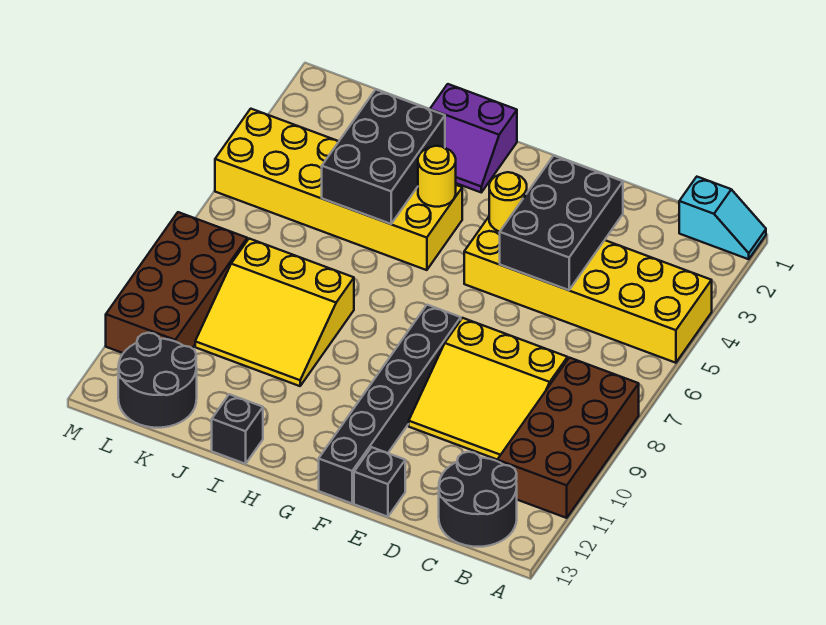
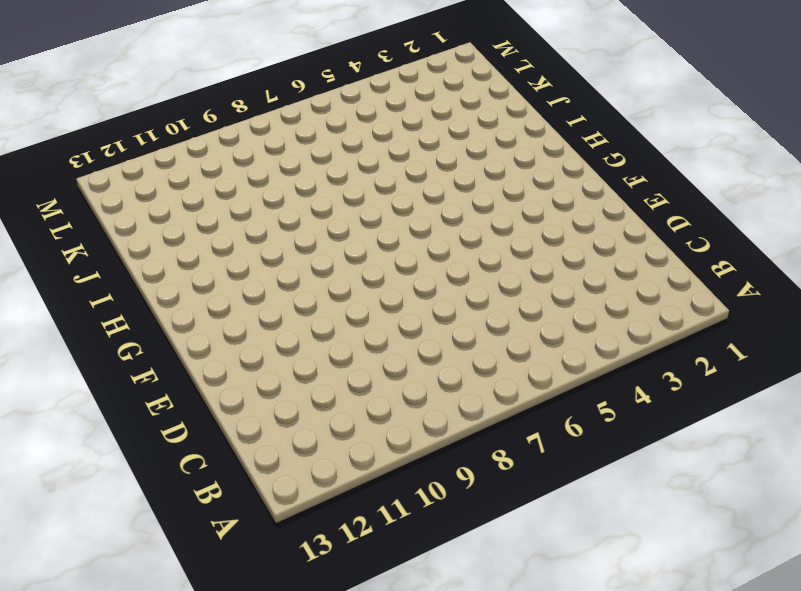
none -> cyan 1x2 slope [679,177,766,259]
none -> yellow 2x6 brick [464,217,712,363]
none -> brown 2x4 brick [497,358,639,518]

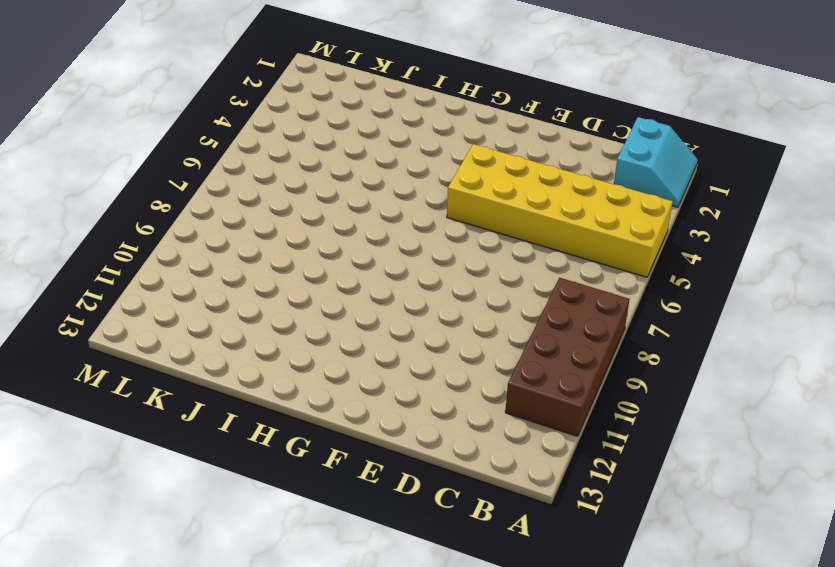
cyan 2x2 slope [614,117,698,207] -> cyan 1x2 slope [679,177,766,259]
none -> black 2x2 round brick [439,452,517,547]
none -> yellow 3x3 slope [409,318,568,459]
none -> black 1x1 brick [354,447,405,517]

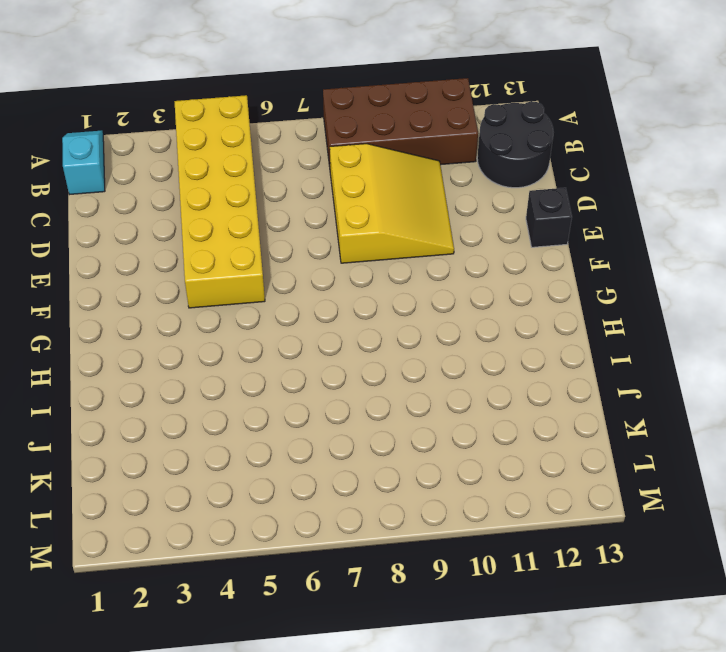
none -> black 1x6 brick [319,305,461,503]
none -> purple 2x2 slope [430,84,517,192]
none -> yellow 2x6 brick [215,109,462,270]

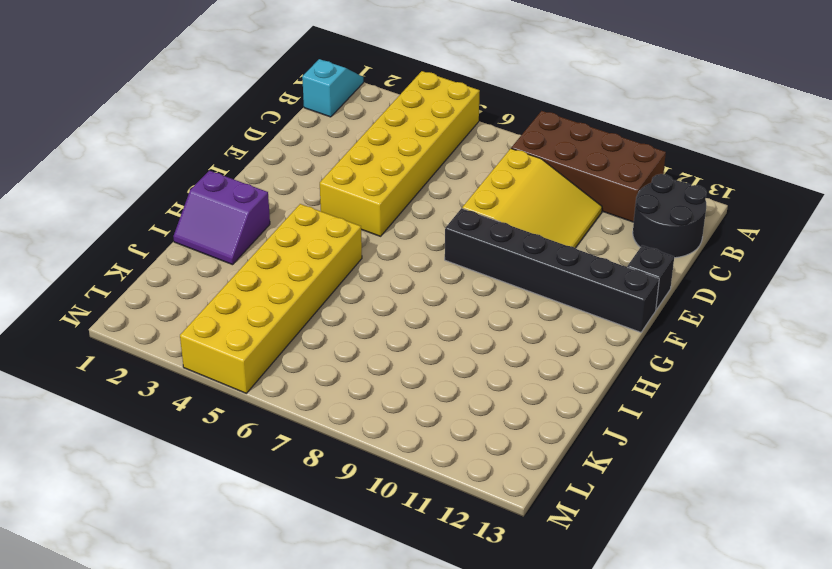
purple 2x2 slope [173,171,270,265] -> purple 2x2 slope turned to [430,84,517,192]
none -> yellow 3x3 slope [195,239,354,386]
none -> black 1x1 brick [212,394,263,464]
none -> black 2x2 round brick [118,333,197,428]

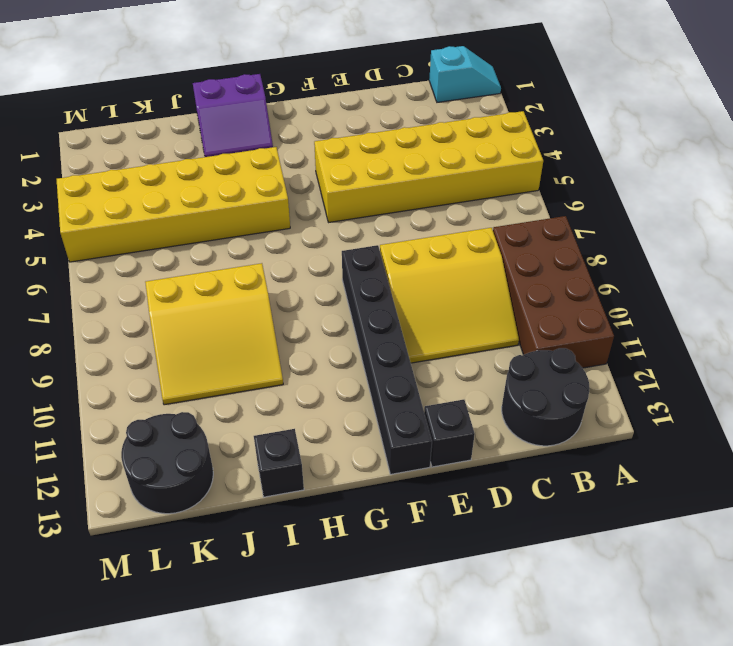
none -> brown 2x4 brick [106,212,247,353]
none -> black 2x3 brick [500,156,623,290]
none -> yellow 1x1 round brick [489,172,527,232]

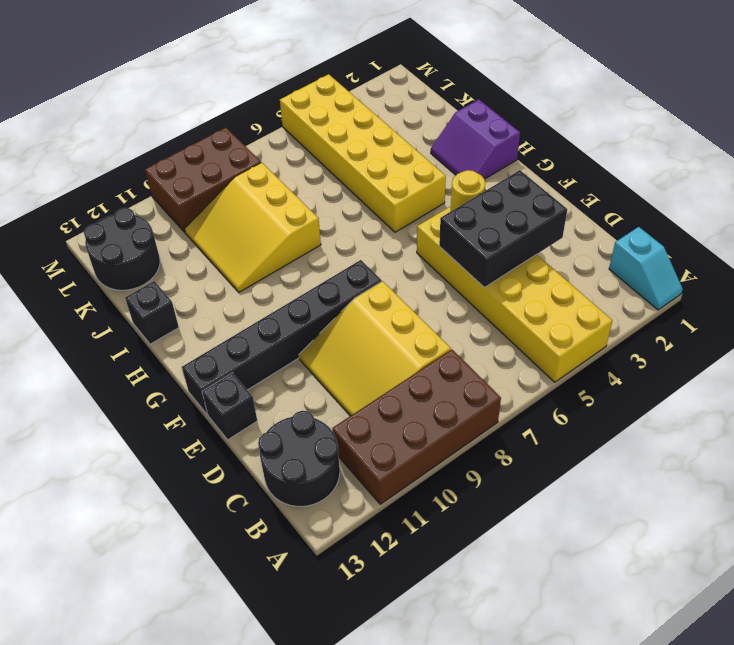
brown 2x3 brick [145,128,261,232] -> brown 2x4 brick [106,212,247,353]
none -> yellow 1x1 round brick [418,146,456,207]
none -> black 2x3 brick [322,90,445,224]

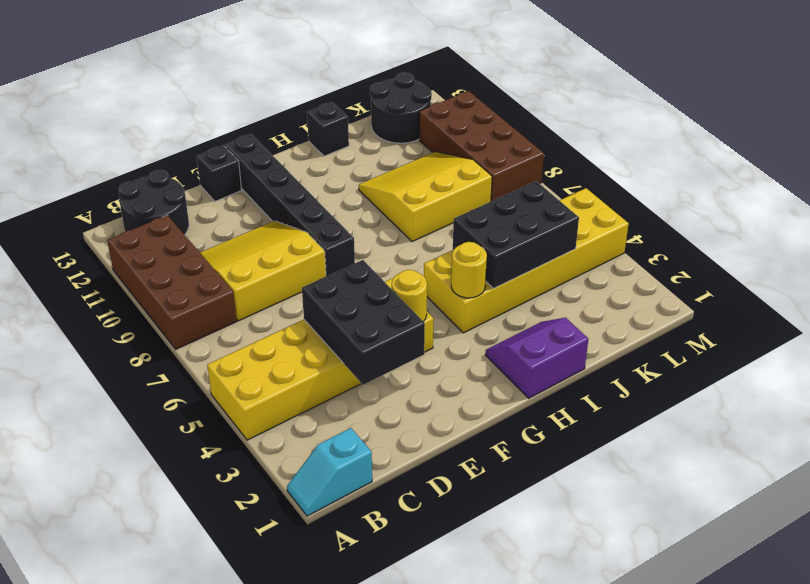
black 2x3 brick [453,181,579,288] -> black 2x3 brick turned to [322,90,445,224]

